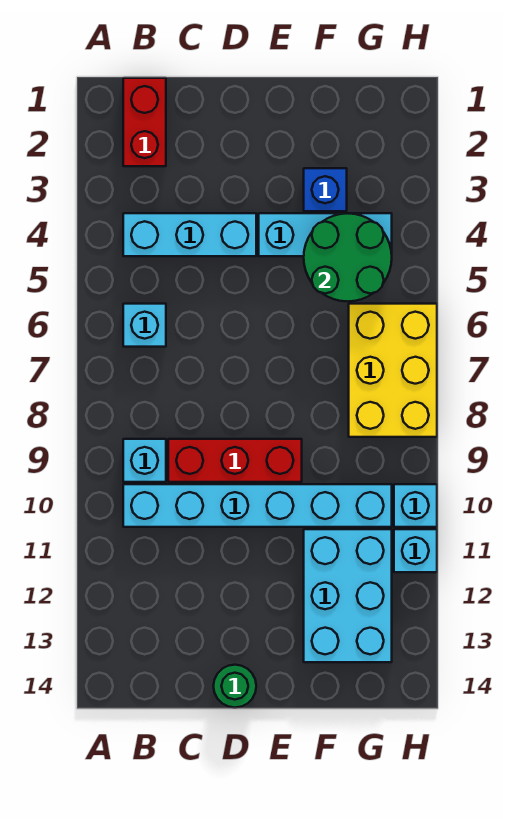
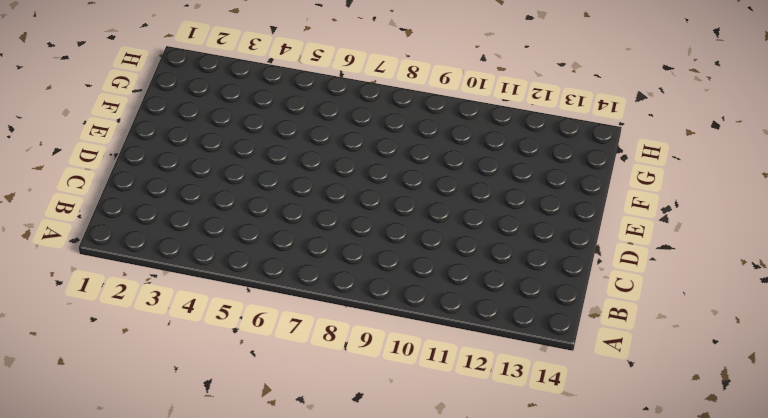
none -> red 1x2 brick [123,78,166,166]
none -> cyan 1x3 brick [123,213,256,256]
none -> cyan 1x1 brick [123,304,166,347]

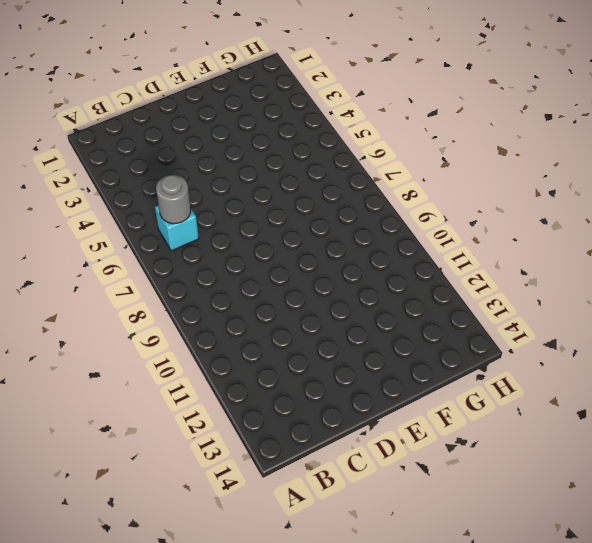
grey 1x1 round brick [156,175,191,224] -> none
none -> red 1x2 brick [123,78,166,166]
none -> cyan 1x3 brick [123,213,256,256]
none -> cyan 1x1 brick [123,439,166,482]

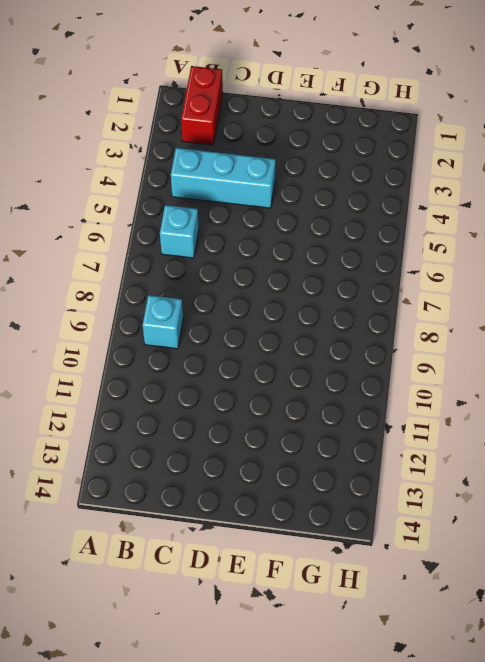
none -> cyan 1x6 brick [123,484,392,527]
none -> red 1x3 brick [168,439,302,482]
none -> green 1x1 round brick [214,665,256,708]

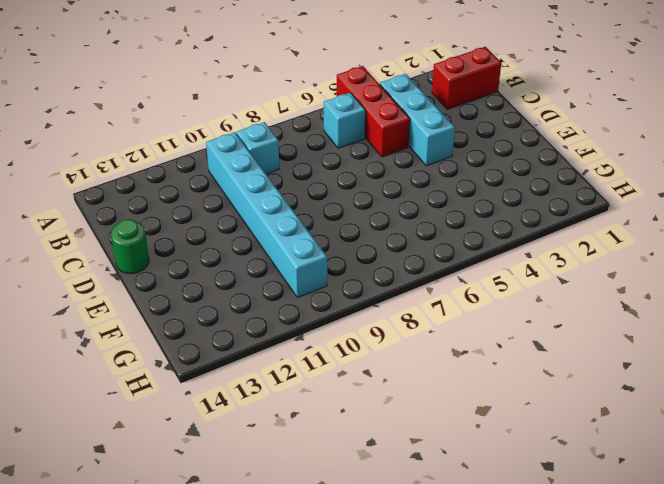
red 1x3 brick [337,66,410,157] -> red 1x3 brick moved to [168,439,302,482]
none -> cyan 1x3 brick [259,213,392,256]
none -> blue 1x1 brick [304,168,347,211]
none -> cyan 2x3 brick [304,529,392,662]

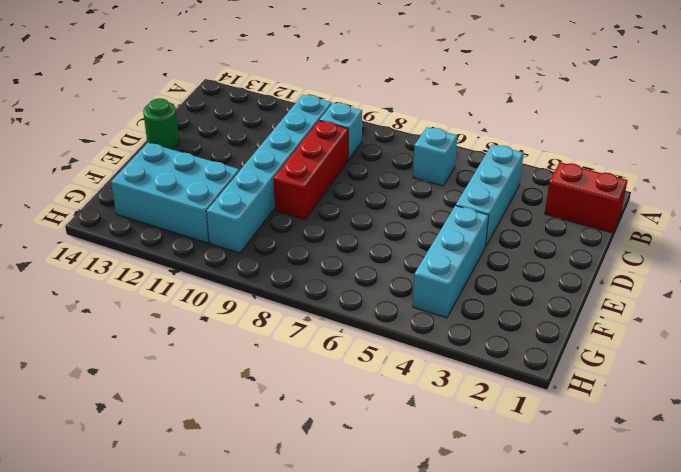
none -> blue 1x1 brick [304,168,347,211]
none -> yellow 2x3 brick [349,304,437,437]
none -> cyan 1x1 brick [394,484,437,527]

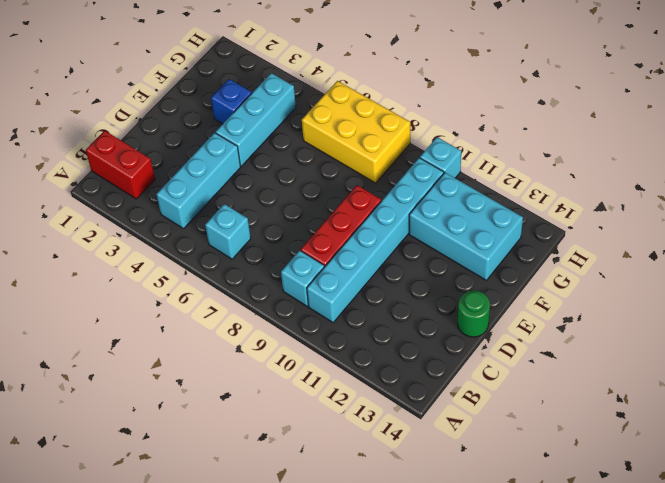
none -> cyan 1x1 brick [394,529,437,572]
none -> green 2x2 round brick [304,213,392,302]

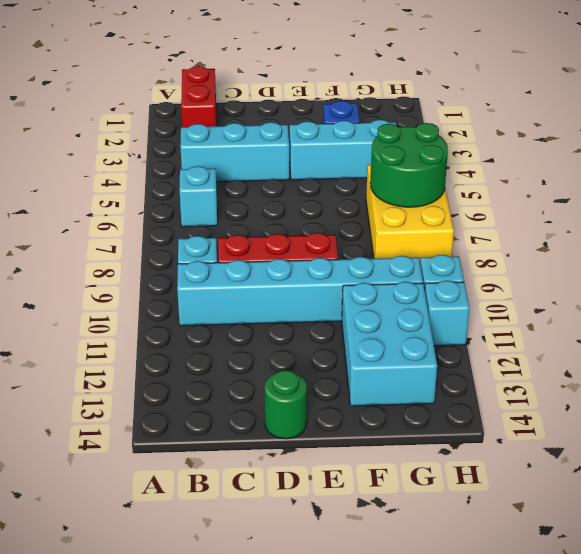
green 2x2 round brick [370,123,448,207] -> green 2x2 round brick moved to [304,213,392,302]

